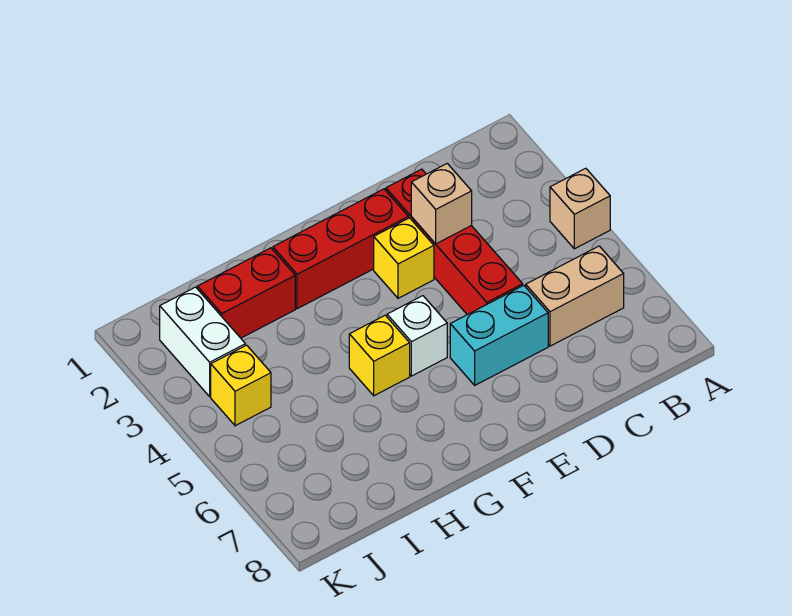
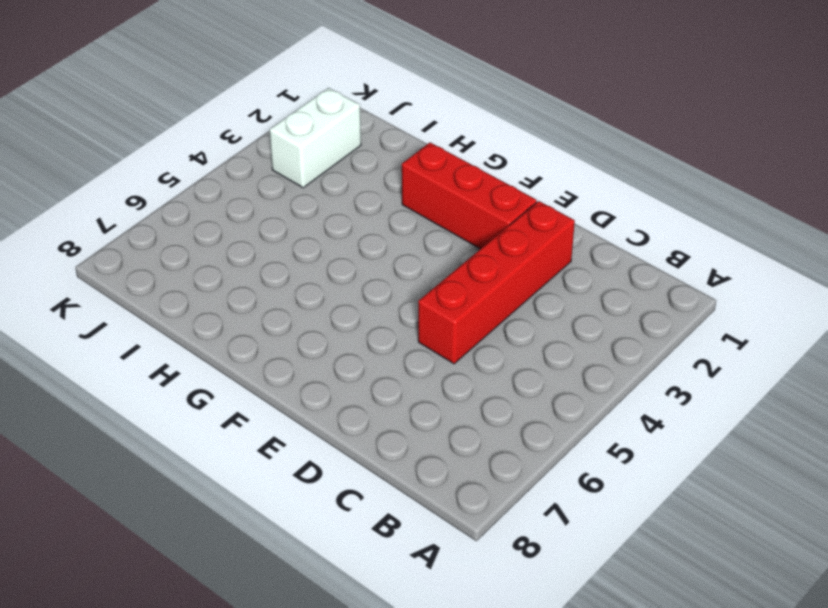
none -> tan 1x1 brick [550,168,610,249]
none -> tan 1x2 brick [526,246,624,346]
none -> cyan 1x2 brick [450,285,548,385]

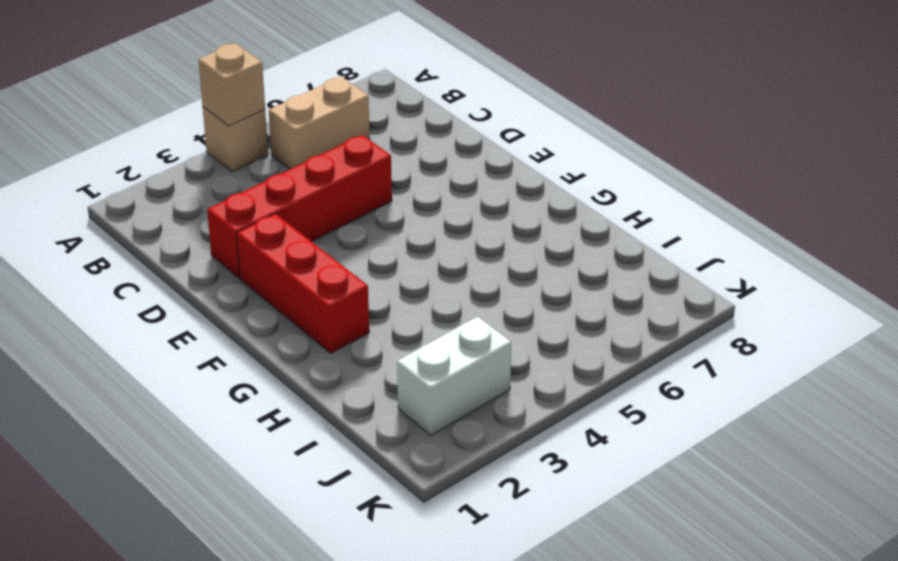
tan 1x1 brick [198,43,265,126] -> tan 1x1 brick moved to [411,163,472,244]
tan 1x2 brick [269,77,370,169] -> tan 1x2 brick turned to [526,246,624,346]
none -> cyan 1x2 brick [450,285,548,385]
none -> yellow 1x1 brick [374,218,434,298]
none -> white 1x1 brick [387,296,447,376]

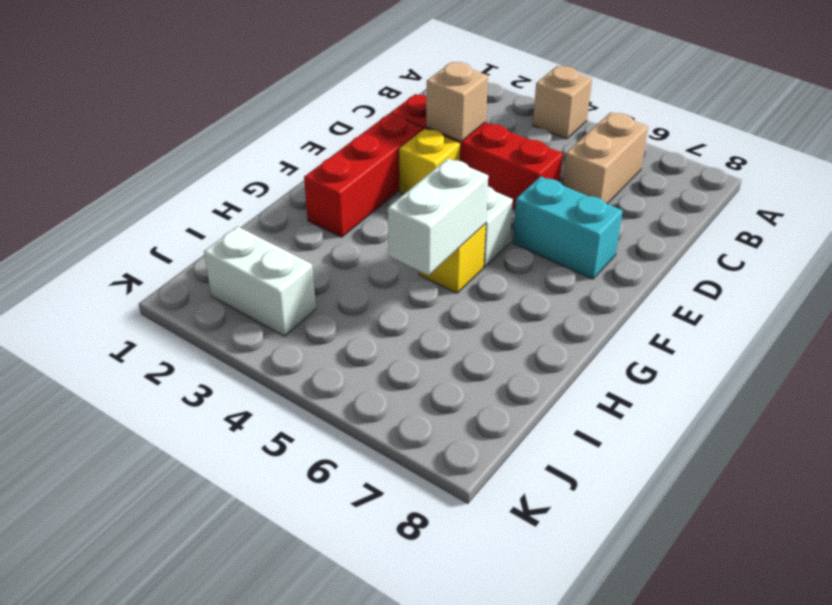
cyan 1x2 brick [513,176,623,279] -> cyan 1x2 brick turned to [450,285,548,385]
white 1x2 brick [388,158,488,275] -> none
none -> red 1x2 brick [197,248,295,338]
none -> yellow 1x1 brick [211,345,271,426]

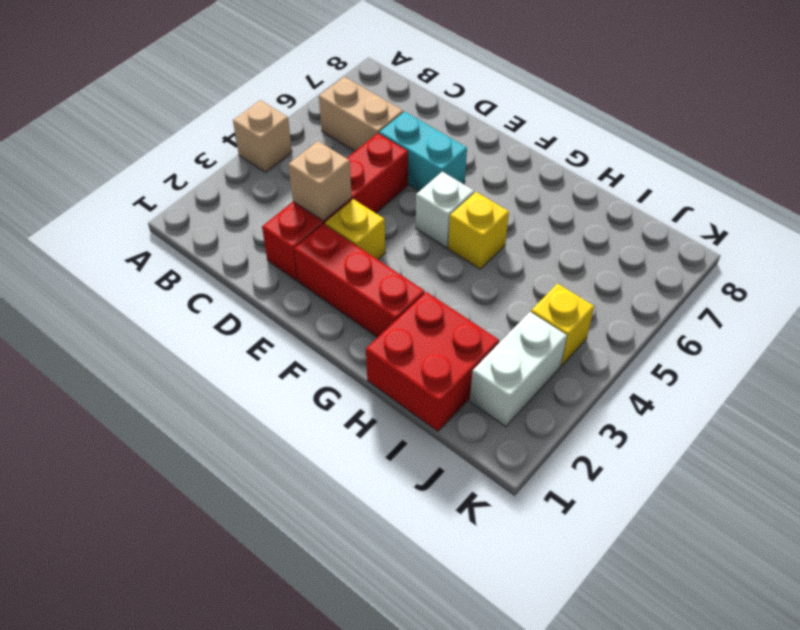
red 2x2 brick [366,292,499,431] -> red 1x2 brick [197,248,295,338]

